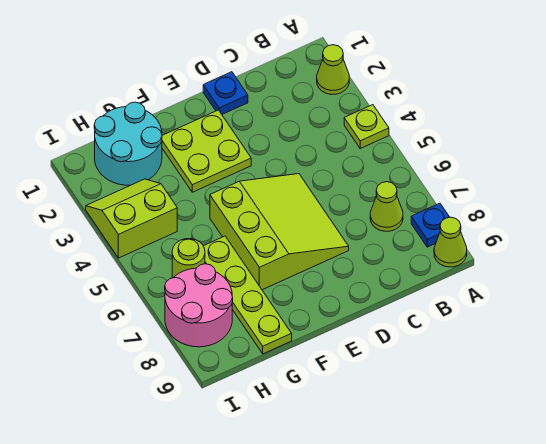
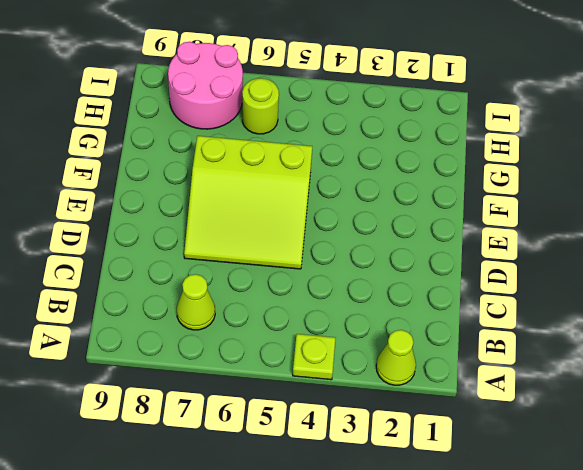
none -> blue 1x1 plate [411,203,450,247]
none -> lime 1x1 cone [434,217,467,267]
none -> blue 1x1 plate [203,72,248,114]

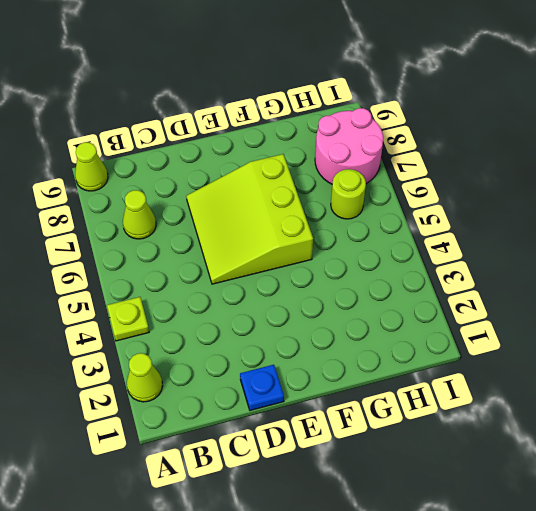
none -> blue 1x1 plate [411,203,450,247]
none -> lime 2x2 plate [162,110,251,192]
none -> cyan 2x2 round brick [94,102,162,185]

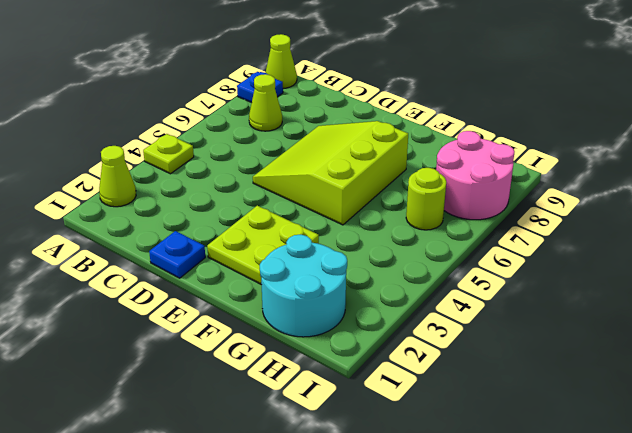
none -> lime 1x4 plate [204,236,292,354]
none -> lime 2x2 slope [86,179,177,258]

